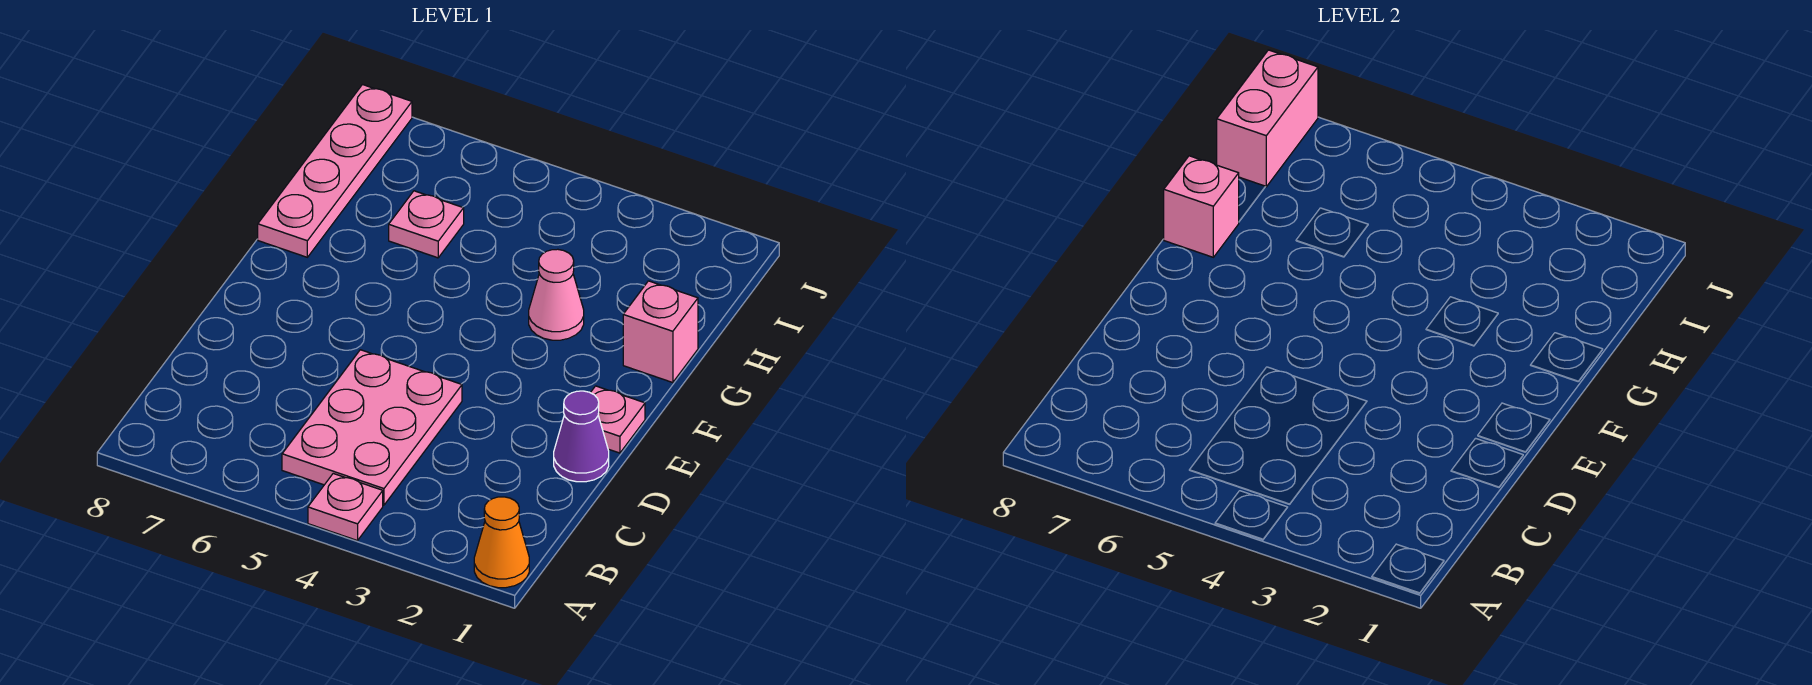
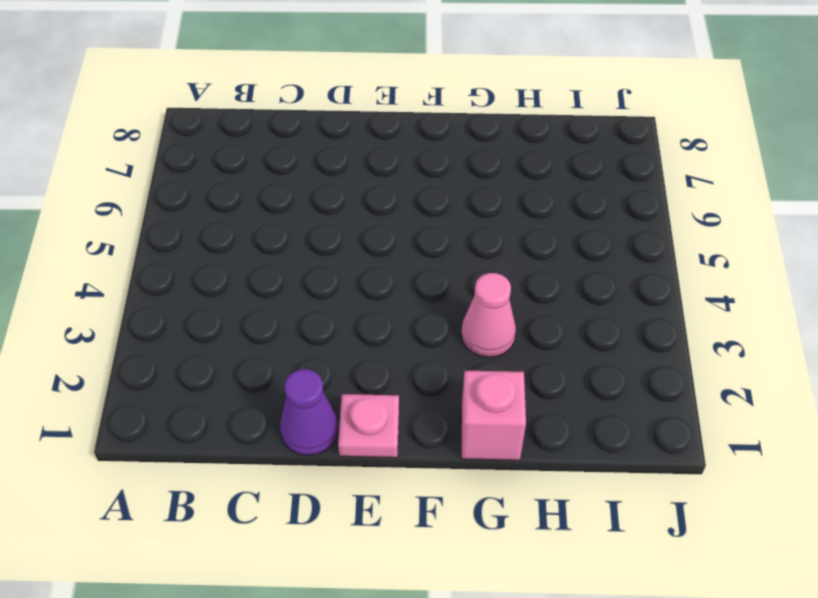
none -> orange 1x1 cone [474,497,529,588]
none -> pink 1x1 plate [308,474,383,541]

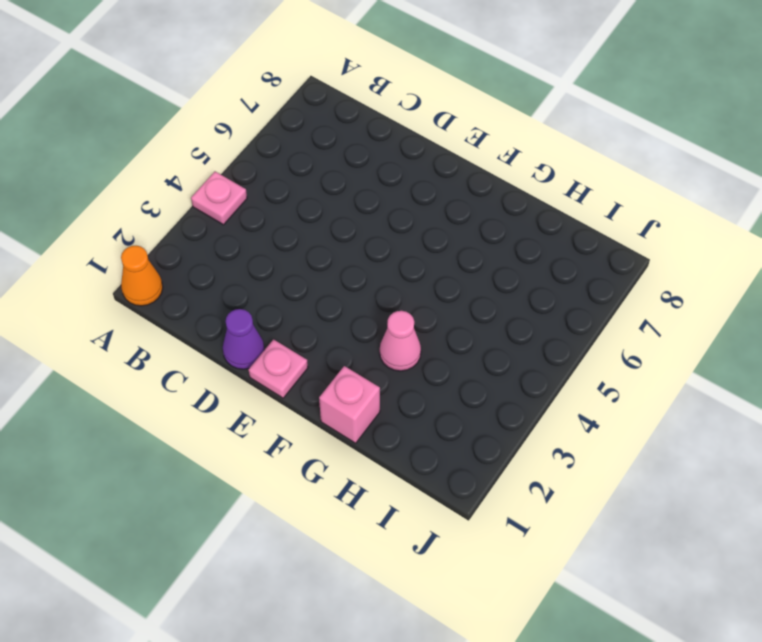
none -> pink 2x3 plate [282,350,462,505]
none -> pink 1x4 plate [258,85,412,257]

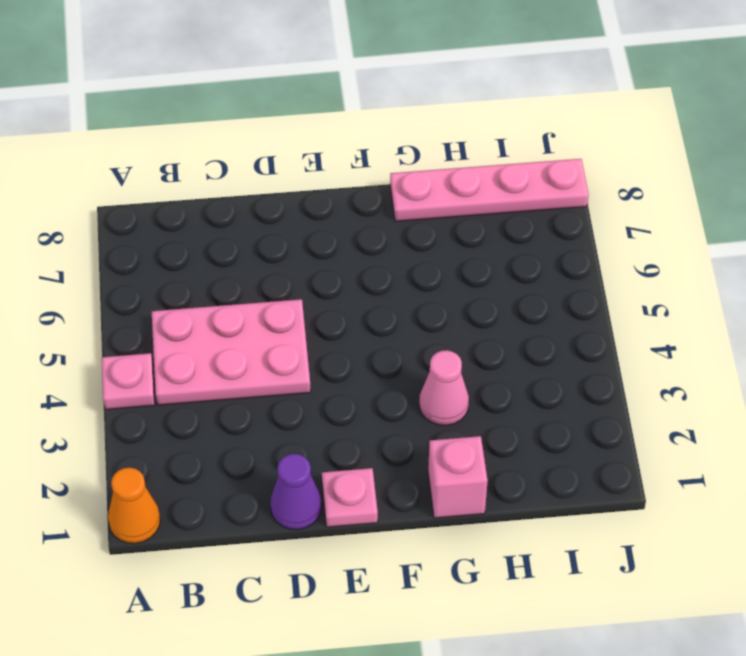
none -> pink 1x1 plate [389,191,464,258]
none -> pink 1x1 brick [1164,156,1239,257]

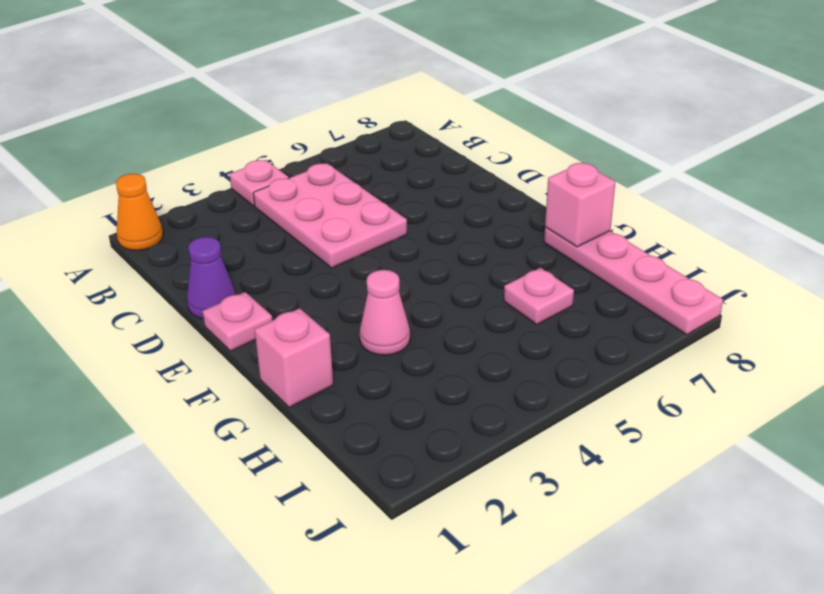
none -> pink 1x2 brick [1217,50,1318,187]

